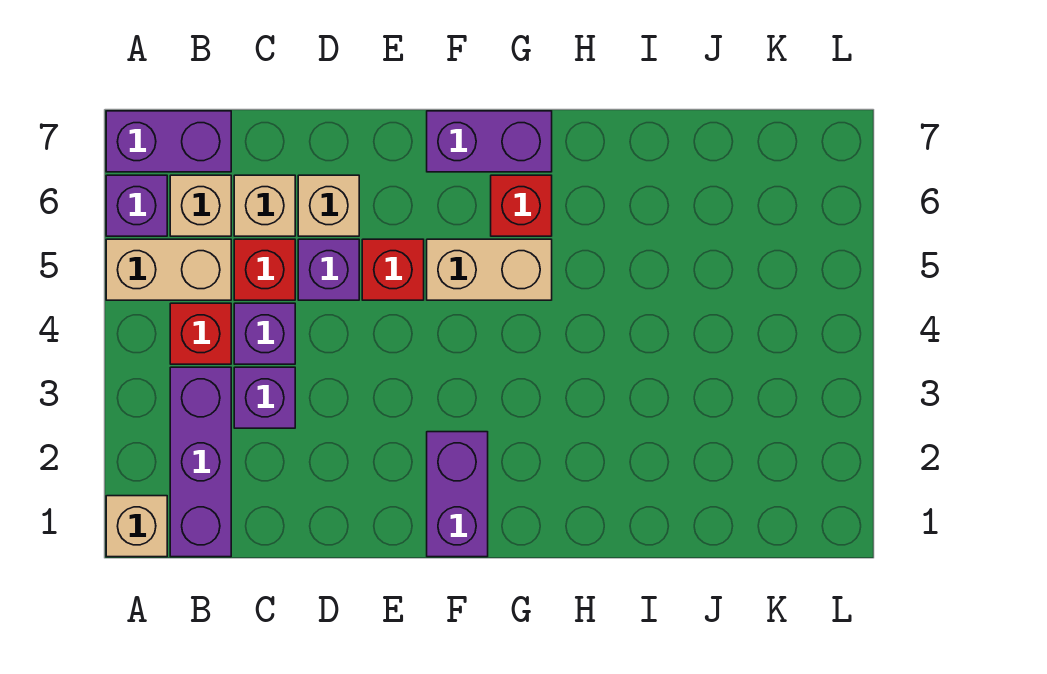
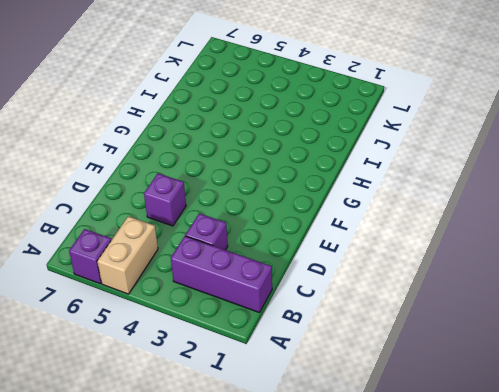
none -> tan 1x1 brick [106,496,167,557]
none -> purple 1x2 brick [106,111,231,172]
none -> red 1x1 brick [170,303,231,364]

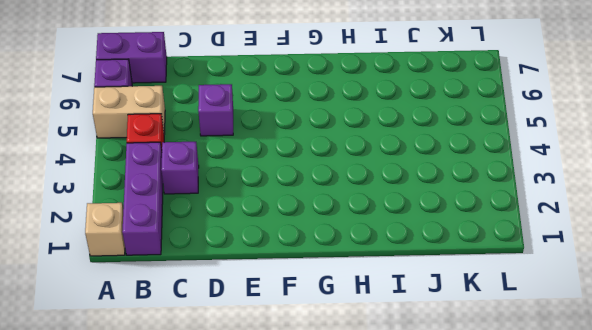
none -> tan 1x1 brick [170,175,231,236]
none -> purple 1x1 brick [234,303,295,364]
none -> red 1x1 brick [234,239,295,300]

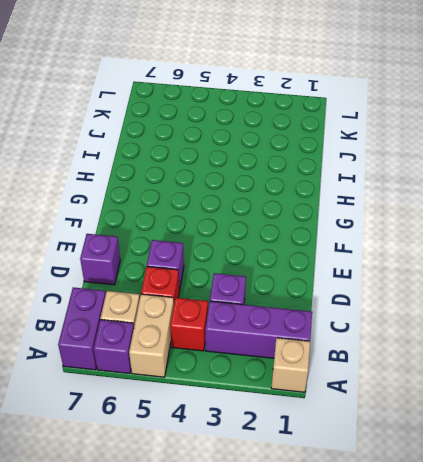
purple 1x1 brick [80,234,120,285] -> purple 1x1 brick moved to [234,303,295,364]
none -> tan 1x1 brick [234,175,295,236]
none -> tan 1x1 brick [298,175,359,236]
none -> red 1x1 brick [362,239,424,300]

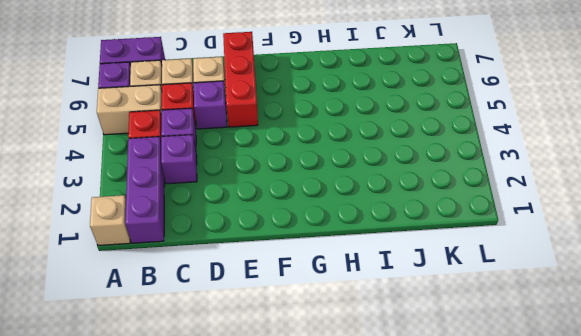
red 1x3 brick [223,32,258,127] -> red 1x1 brick [362,239,424,300]
none -> purple 1x2 brick [427,432,488,557]
none -> tan 1x2 brick [427,239,552,300]
none -> purple 1x2 brick [427,111,552,172]

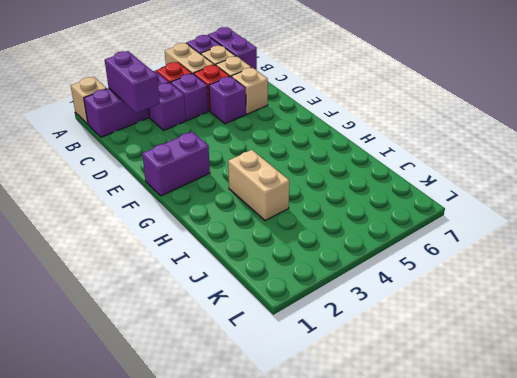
purple 1x2 brick [105,51,160,113] -> purple 1x2 brick moved to [427,111,552,172]
tan 1x2 brick [228,150,289,221] -> tan 1x2 brick moved to [427,239,552,300]
none -> red 1x1 brick [362,239,424,300]
none -> red 1x1 brick [491,175,552,236]

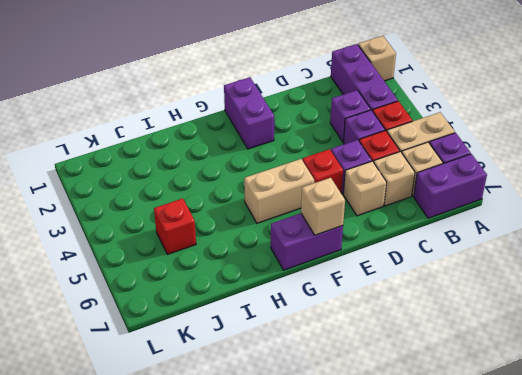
tan 1x1 brick [301,178,345,235] -> none
red 1x1 brick [154,198,196,254] -> red 1x1 brick moved to [491,175,552,236]

